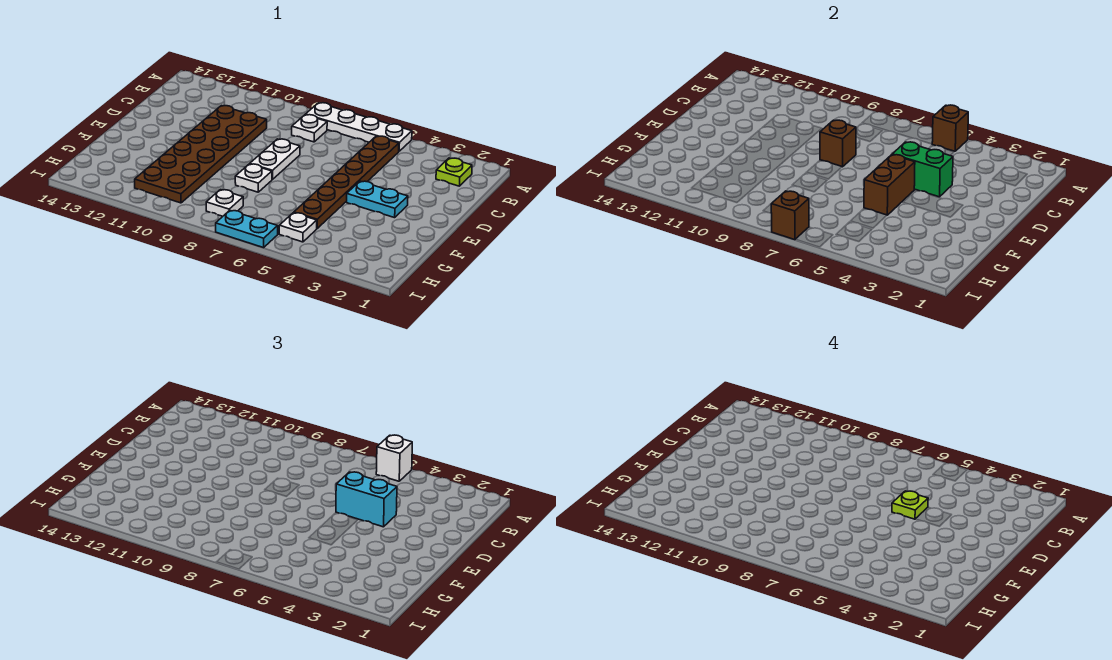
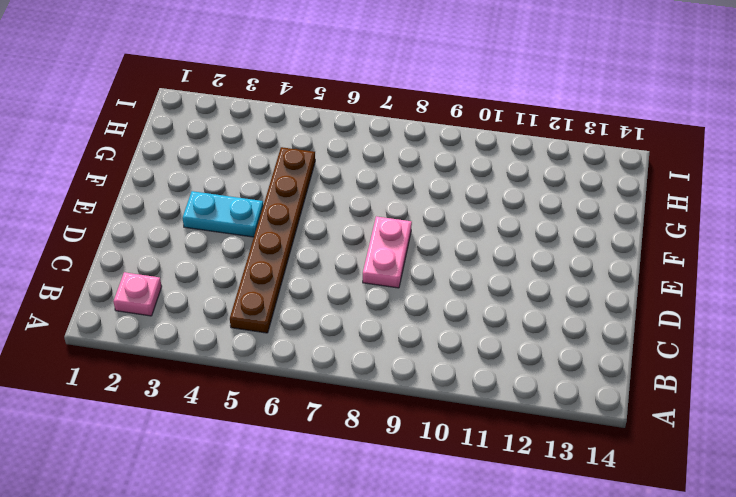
pink 1x1 plate [113,272,162,316] -> lime 1x1 plate [436,158,472,186]
pink 1x2 plate [363,216,412,288] -> white 1x2 plate [250,139,300,179]
none -> white 1x4 plate [305,103,412,151]
none -> white 1x1 plate [292,115,327,142]
none -> brown 2x6 plate [135,106,267,203]

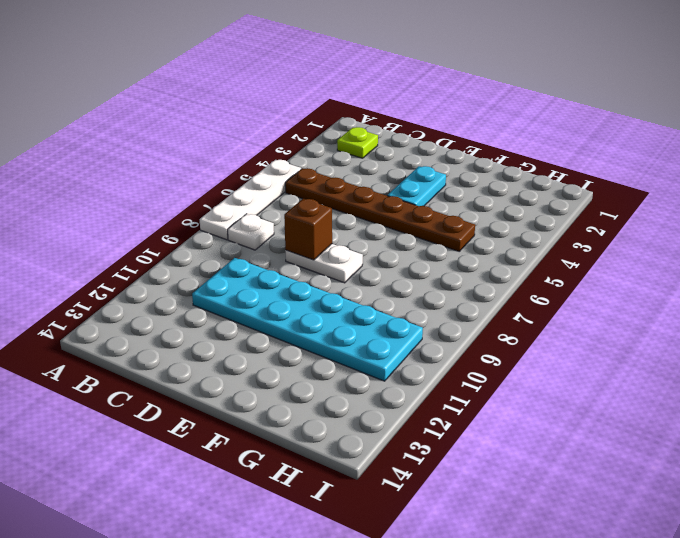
cyan 2x6 plate [192,258,423,381] -> brown 2x6 plate [135,106,267,203]
none -> white 1x1 plate [235,164,272,192]
none -> white 1x1 plate [279,213,317,242]
none -> white 1x1 plate [206,190,243,216]

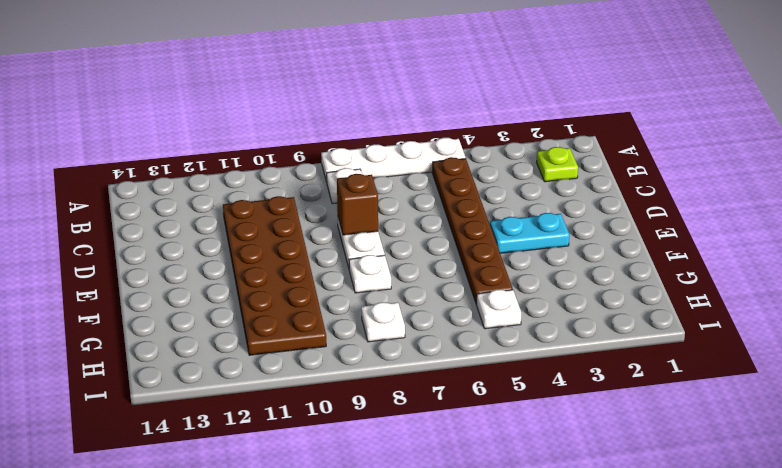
none -> cyan 1x2 plate [216,210,278,248]
none -> brown 1x1 brick [932,105,968,151]
none -> green 1x2 brick [892,142,953,197]

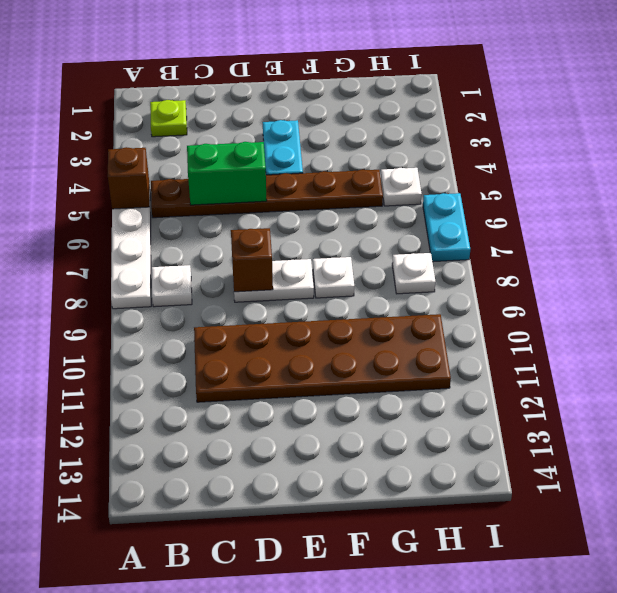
green 1x2 brick [187,142,267,205] -> green 1x2 brick turned to [892,142,953,197]
none -> brown 1x2 brick [864,155,915,215]
none -> brown 1x1 brick [771,191,809,240]
none -> white 1x1 brick [376,435,412,481]

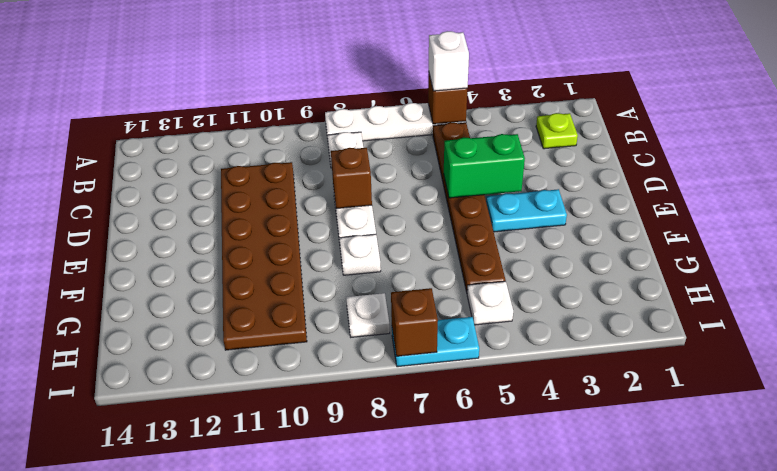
none -> brown 1x2 brick [864,155,915,215]
none -> cyan 1x2 brick [336,472,397,527]
none -> lime 1x1 plate [892,491,928,519]

